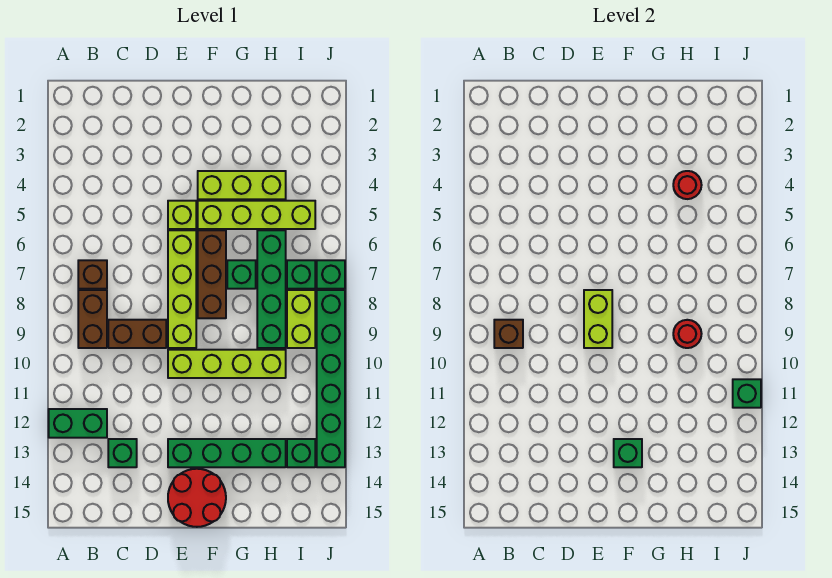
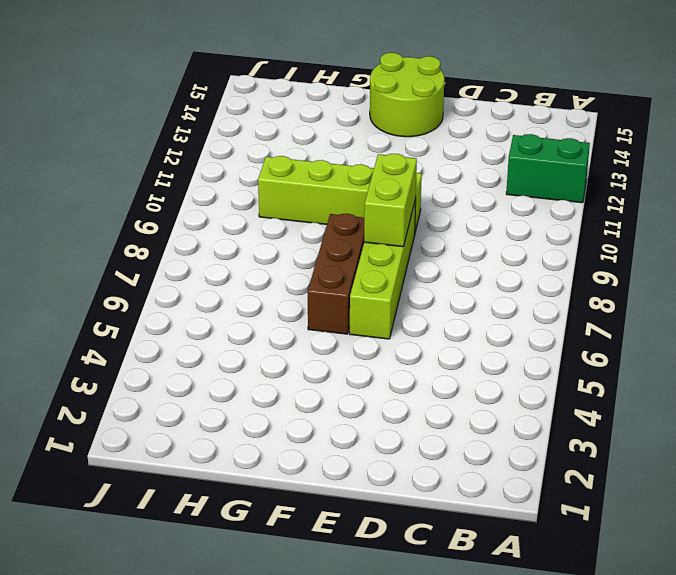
lime 2x2 round brick [370,53,444,137] -> red 2x2 round brick [168,469,226,527]
none -> brown 1x1 brick [78,260,107,289]
none -> brown 1x2 brick [78,290,107,348]
none -> brown 1x2 brick [108,320,166,348]

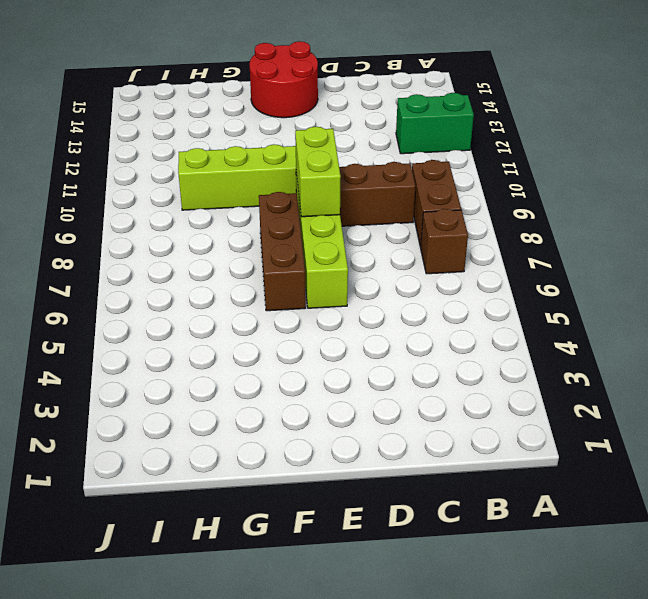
none -> green 1x1 brick [108,439,137,467]
none -> lime 1x1 brick [168,201,196,229]
none -> green 1x4 brick [168,439,286,467]

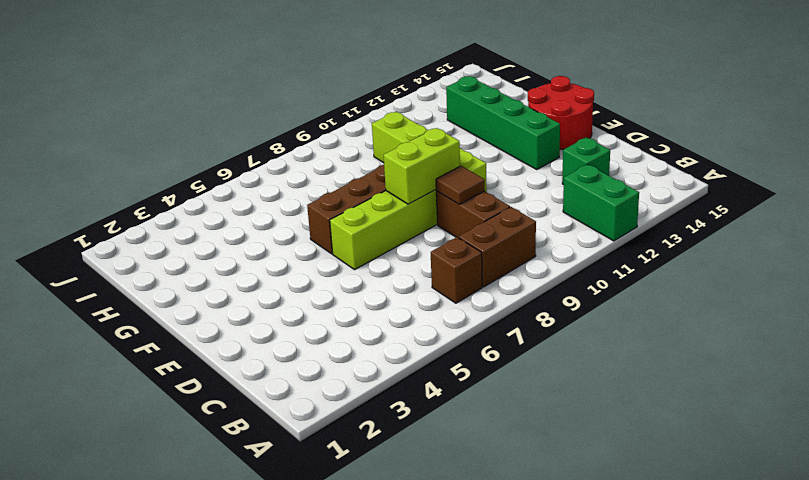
brown 1x1 tile [436,166,485,204] -> none
none -> lime 1x1 brick [168,201,196,229]
none -> lime 1x3 brick [198,171,286,199]
none -> lime 1x4 brick [198,201,315,229]

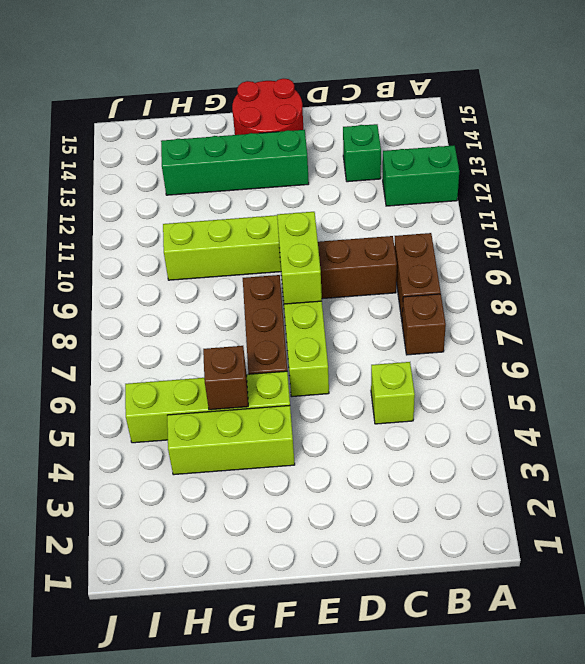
lime 1x1 brick [371,362,415,424] -> lime 1x1 brick moved to [168,201,196,229]
brown 1x1 brick [203,346,248,410] -> brown 1x1 brick moved to [494,320,523,348]
none -> green 1x1 brick [227,260,256,289]
none -> green 1x4 brick [257,230,286,348]
none -> green 1x1 brick [287,260,315,289]

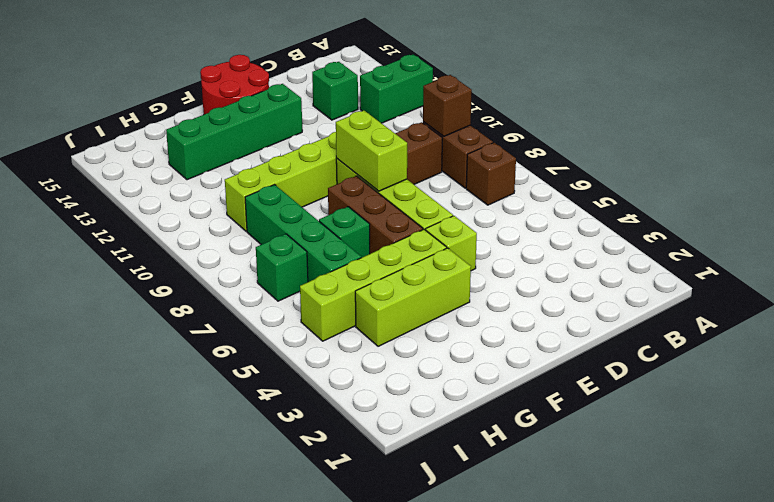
none -> lime 1x2 brick [287,290,315,348]
none -> green 1x1 brick [287,439,315,467]
none -> green 1x1 brick [317,260,345,289]

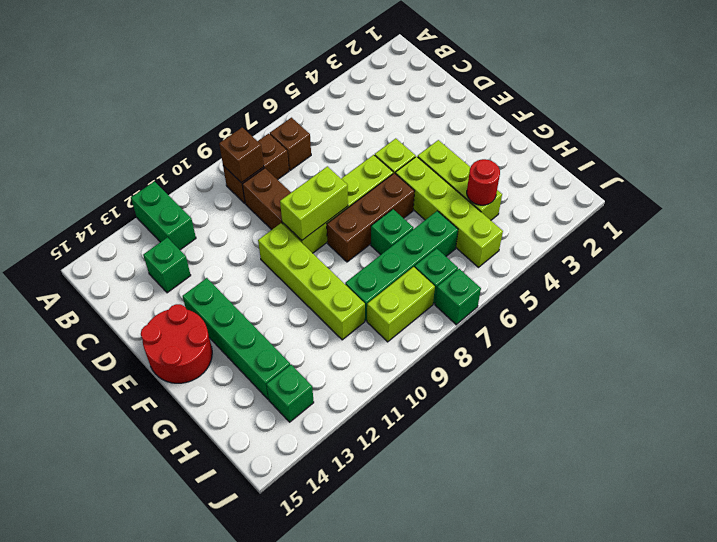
none -> green 1x6 brick [317,290,345,467]
none -> green 1x1 brick [614,439,642,467]
none -> red 1x1 round brick [673,320,702,348]

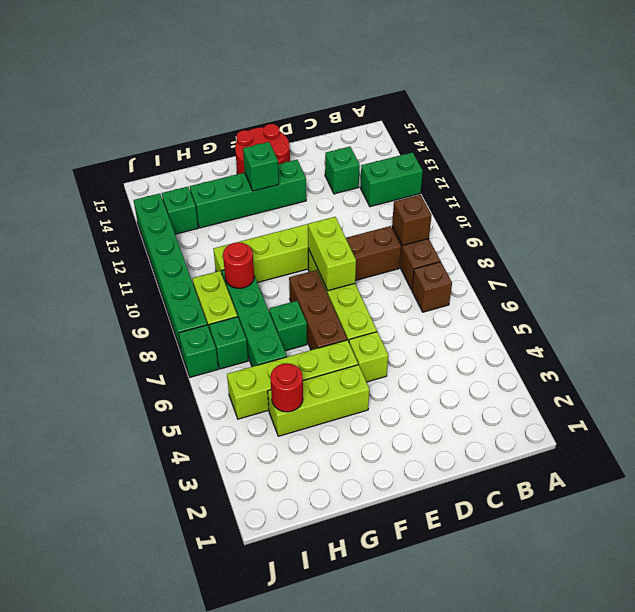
none -> green 1x1 brick [733,379,761,408]

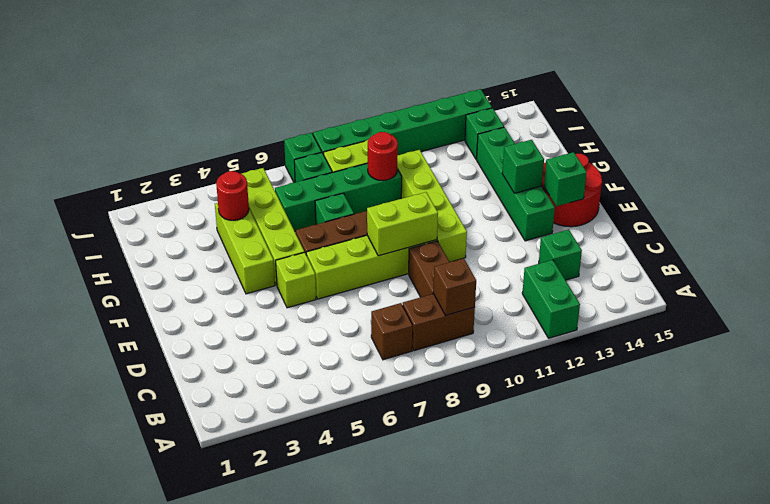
green 1x1 brick [544,152,587,206] -> green 1x1 brick moved to [733,379,761,408]

